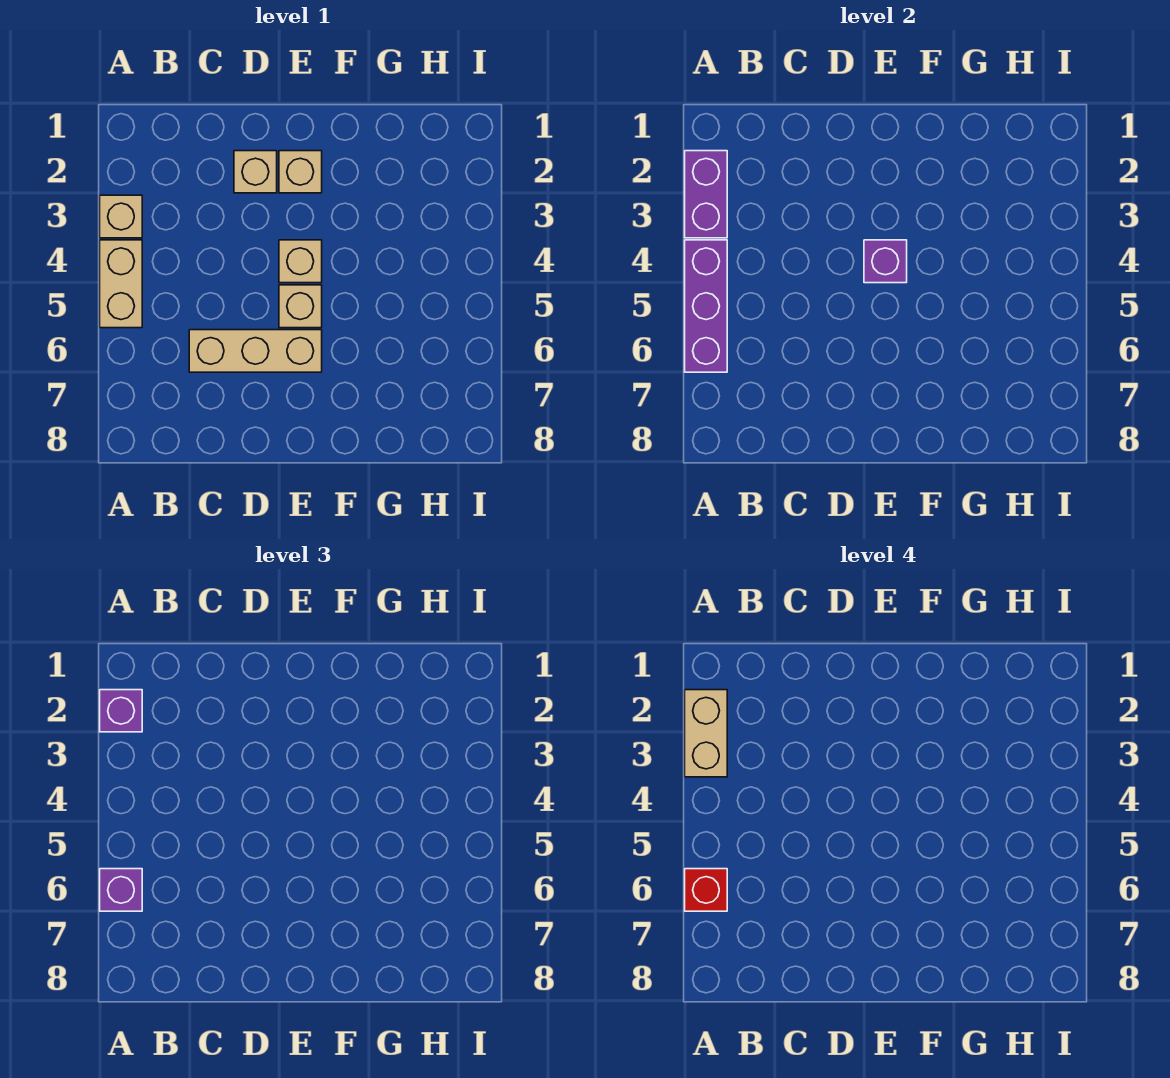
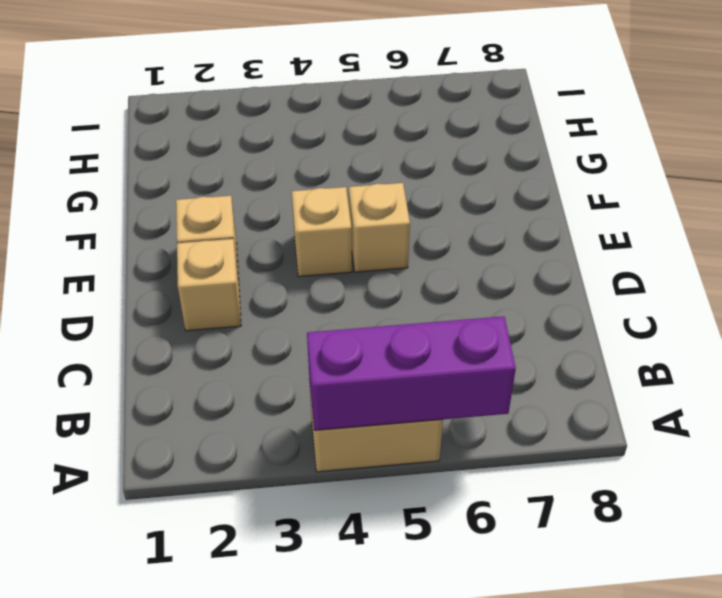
none -> tan 1x1 brick [100,195,142,238]
none -> tan 1x3 brick [189,330,322,372]
none -> purple 1x2 brick [685,151,727,238]

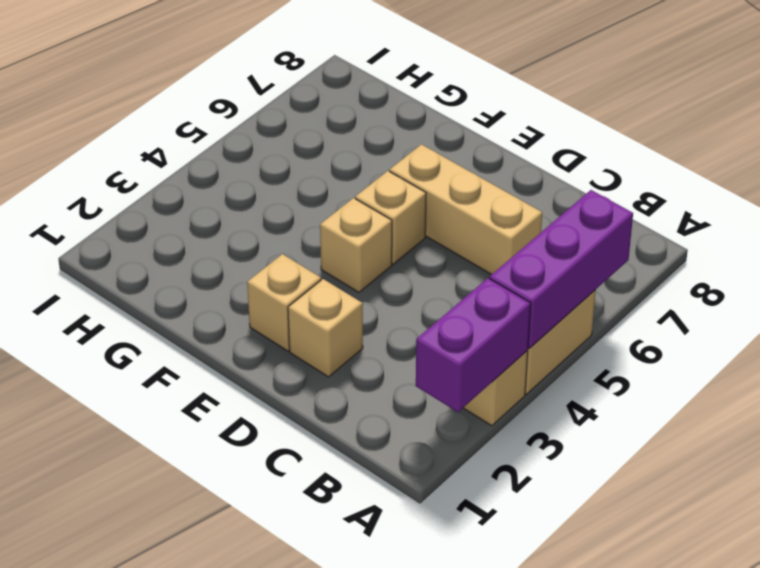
none -> purple 1x1 brick [864,240,907,283]
none -> purple 1x1 brick [100,690,142,732]
none -> purple 1x1 brick [100,869,142,911]

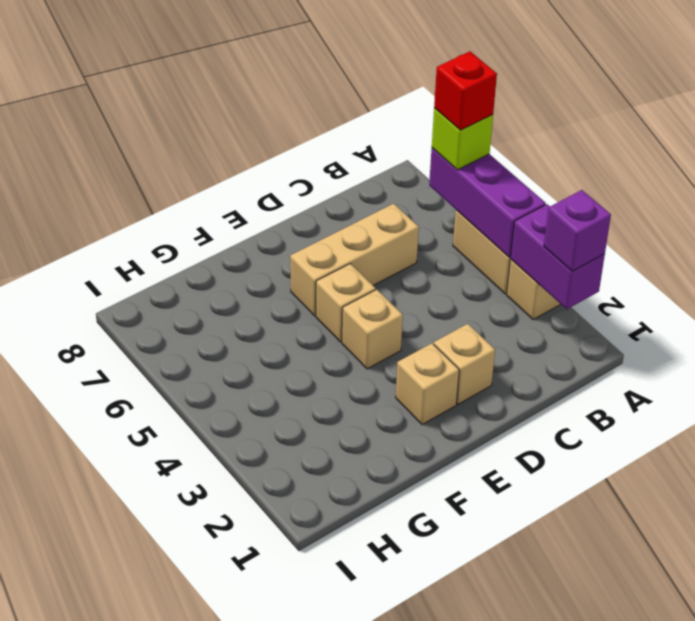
lime 1x1 brick [432,108,493,170] -> purple 1x1 brick [100,869,142,911]
none -> purple 1x1 brick [864,240,907,283]
none -> tan 1x2 brick [685,690,727,777]

